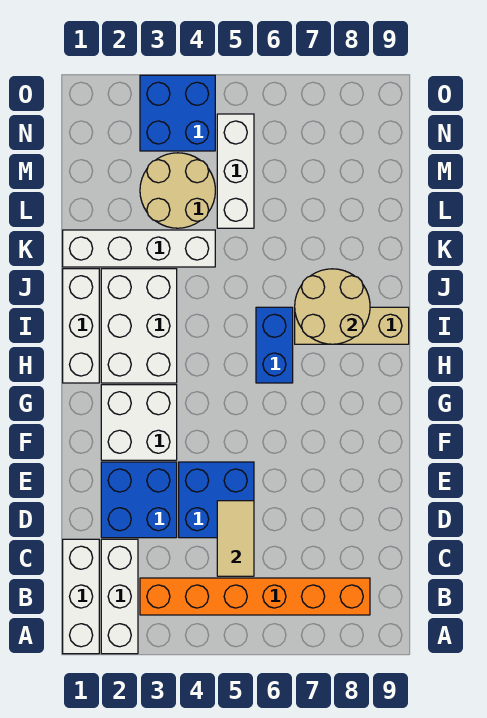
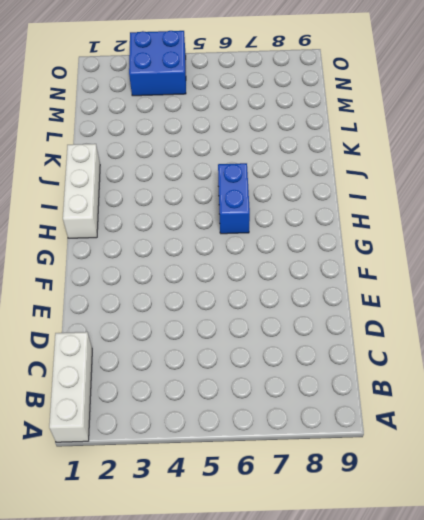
none -> white 1x3 brick [101,539,138,654]
none -> orange 1x6 brick [140,578,370,615]
none -> blue 2x2 brick [101,462,177,538]

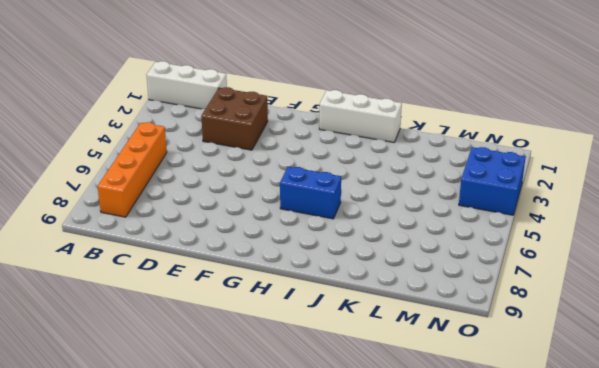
orange 1x4 brick [98,122,167,217] -> orange 1x6 brick [140,578,370,615]
brown 2x2 brick [201,87,268,150] -> blue 2x2 brick [101,462,177,538]
none -> white 1x3 brick [101,539,138,654]
none -> blue 2x2 brick [179,462,254,538]
none -> white 2x2 brick [101,385,177,460]

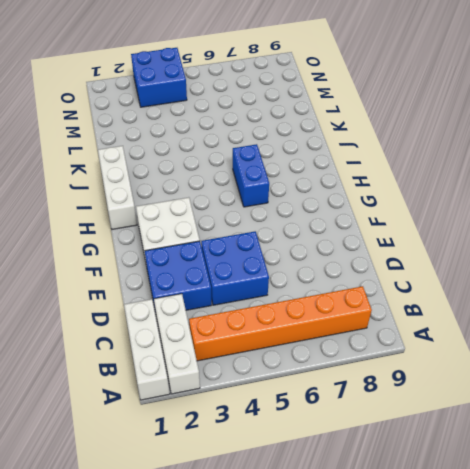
none -> white 2x3 brick [101,269,177,383]
none -> tan 1x3 brick [295,307,409,344]
none -> white 1x4 brick [63,230,215,267]

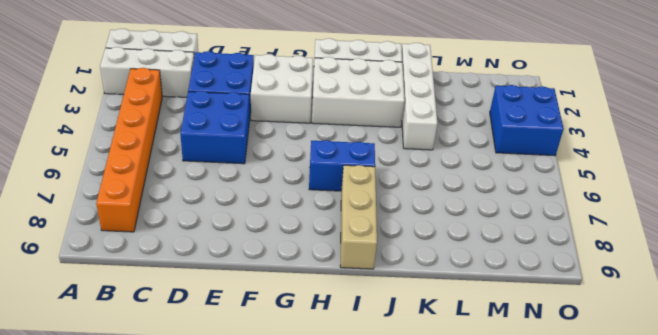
none -> tan 2x2 round brick [140,153,215,228]
none -> white 1x3 brick [217,114,254,228]
none -> tan 1x2 tile [217,501,254,576]

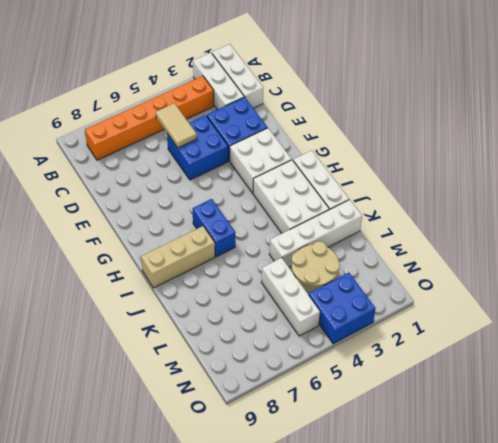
none -> tan 2x2 round brick [295,269,370,344]

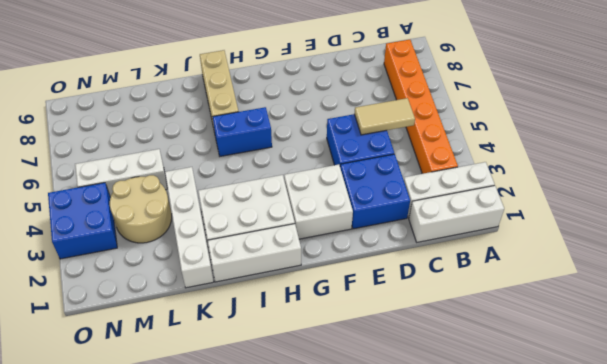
none -> tan 2x2 round brick [295,269,370,344]

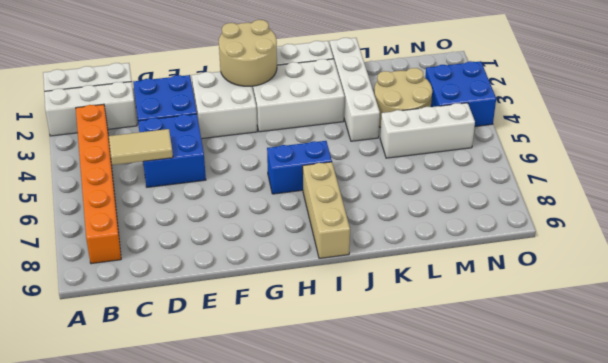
tan 2x2 round brick [219,20,277,86] -> tan 2x2 round brick moved to [295,269,370,344]

